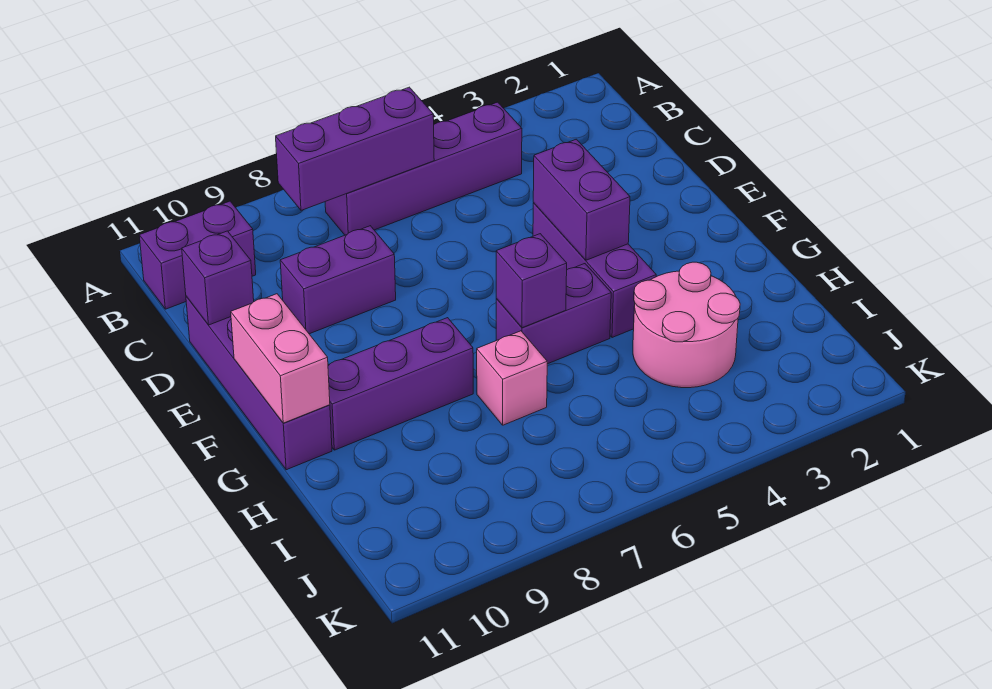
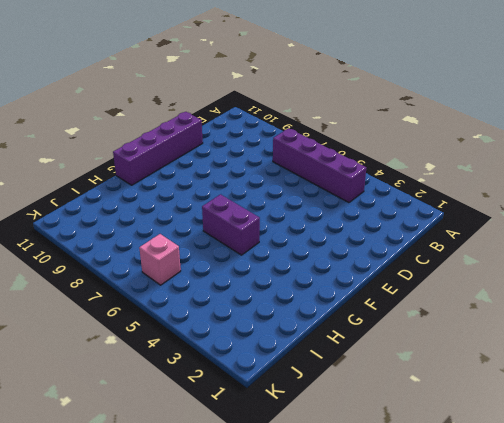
pink 1x1 brick [139,234,181,285] -> pink 1x1 brick moved to [477,331,547,425]
none -> purple 1x2 brick [139,201,256,309]
none -> purple 1x2 brick [280,226,396,334]
none -> purple 1x3 brick [533,203,656,338]

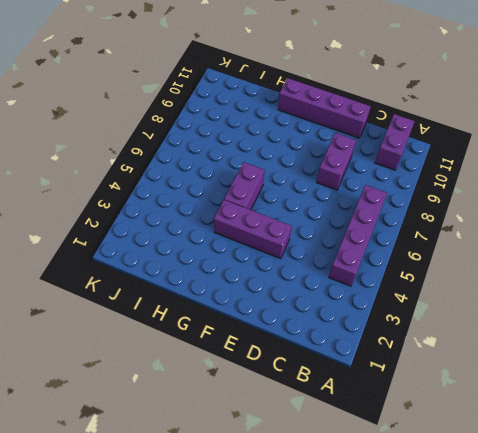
none -> purple 1x3 brick [328,318,473,450]
none -> pink 2x2 round brick [633,262,740,388]
none -> pink 1x1 brick [477,331,547,425]

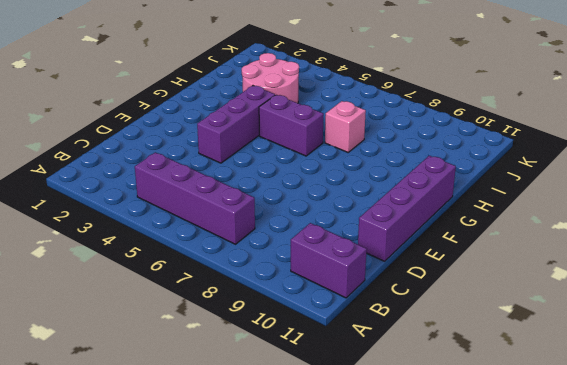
none -> purple 1x2 brick [280,226,396,334]
none -> purple 1x3 brick [328,318,473,450]
none -> purple 1x3 brick [276,87,434,210]

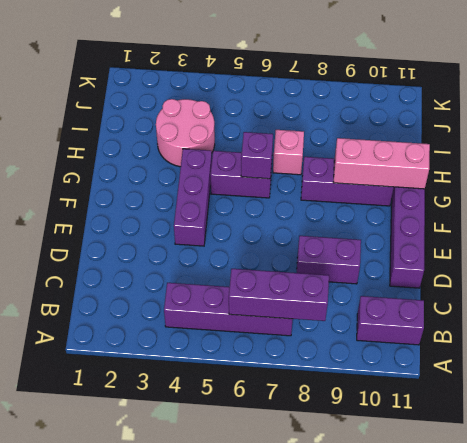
pink 1x3 brick [333,138,430,189] -> pink 1x2 brick [231,294,330,423]
none -> purple 1x1 brick [182,231,254,325]
none -> purple 1x2 brick [533,139,630,260]

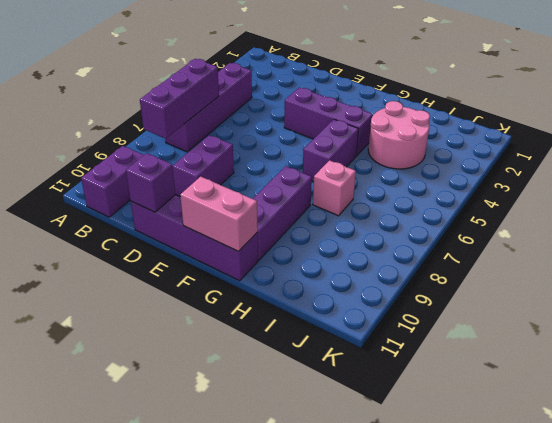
none -> purple 1x2 brick [533,139,630,260]
none -> purple 1x1 brick [496,234,567,328]

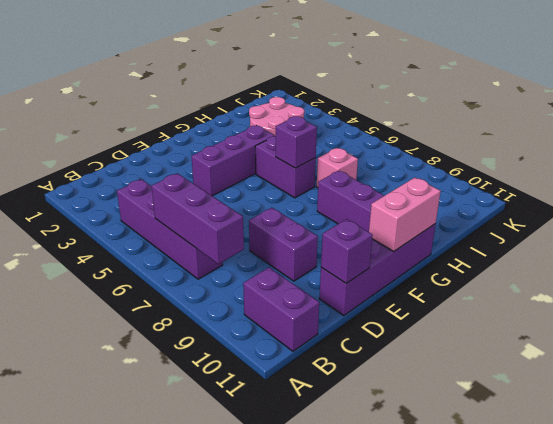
none -> purple 1x2 brick [533,139,630,260]

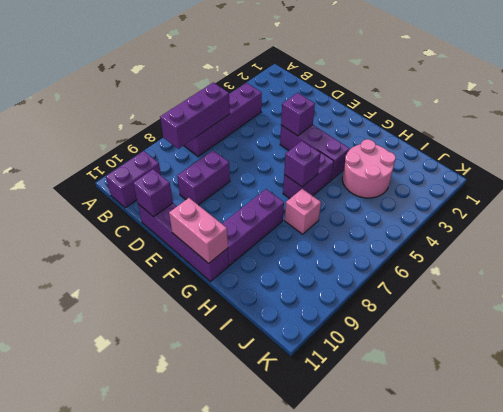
purple 1x1 brick [281,93,315,136] -> purple 1x2 brick [533,139,630,260]

